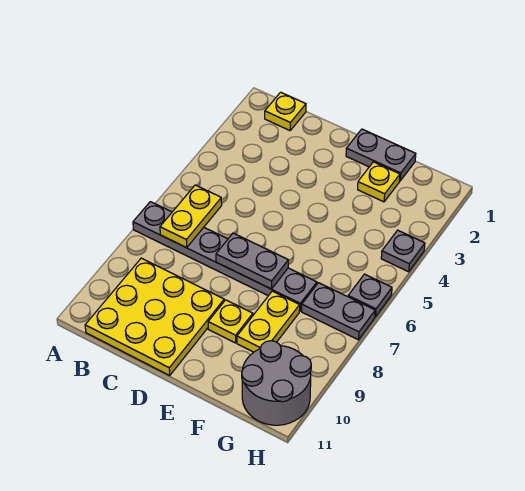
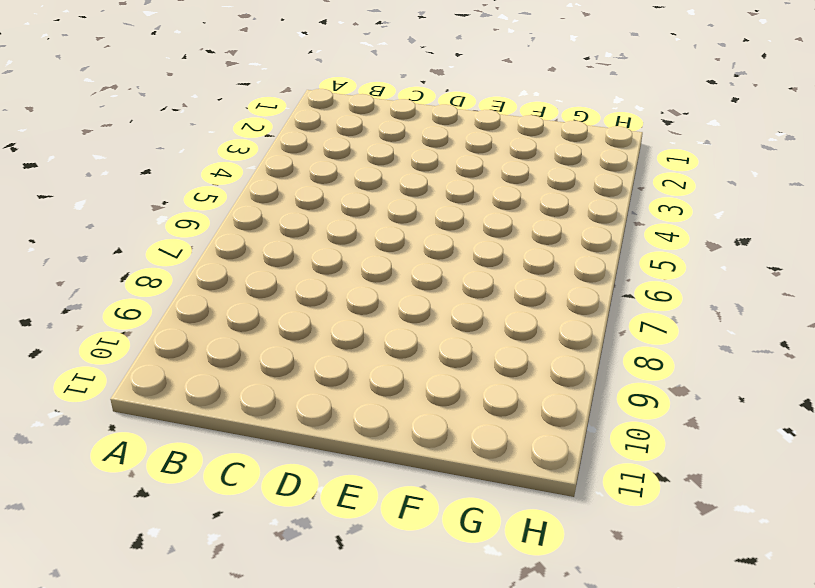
none -> grey 1x6 plate [133,202,317,311]
none -> yellow 1x1 plate [265,92,306,130]
none -> yellow 3x3 plate [85,258,224,375]

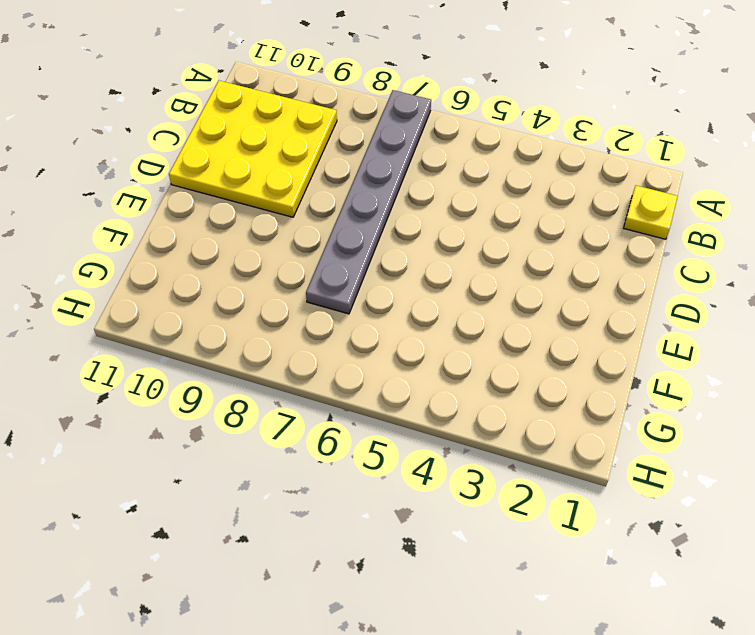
none -> grey 1x2 plate [346,129,416,181]
none -> yellow 1x1 plate [208,300,253,343]
none -> yellow 1x1 plate [358,162,400,202]

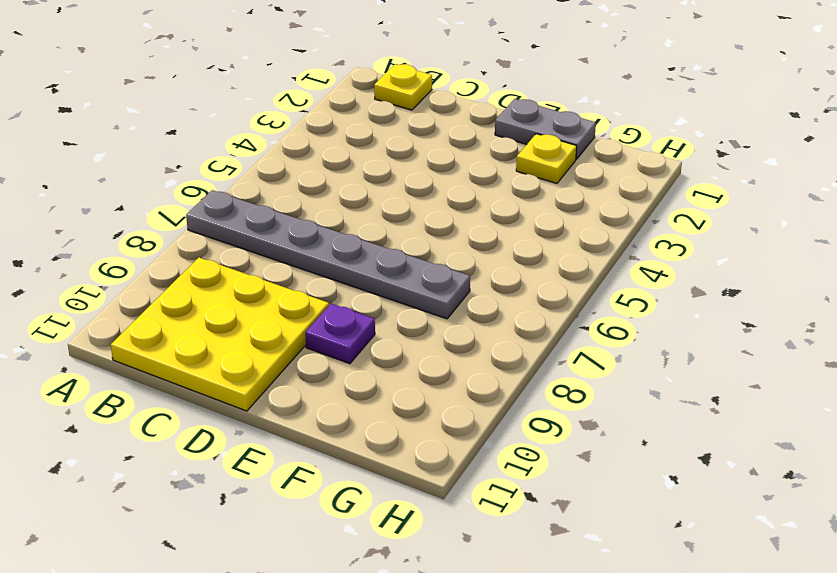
purple 1x1 plate [305,304,375,364] -> yellow 1x1 plate [208,300,253,343]
none -> yellow 1x2 plate [237,291,300,352]
none -> grey 1x2 plate [302,283,375,340]
none -> grey 2x2 round brick [242,341,311,425]

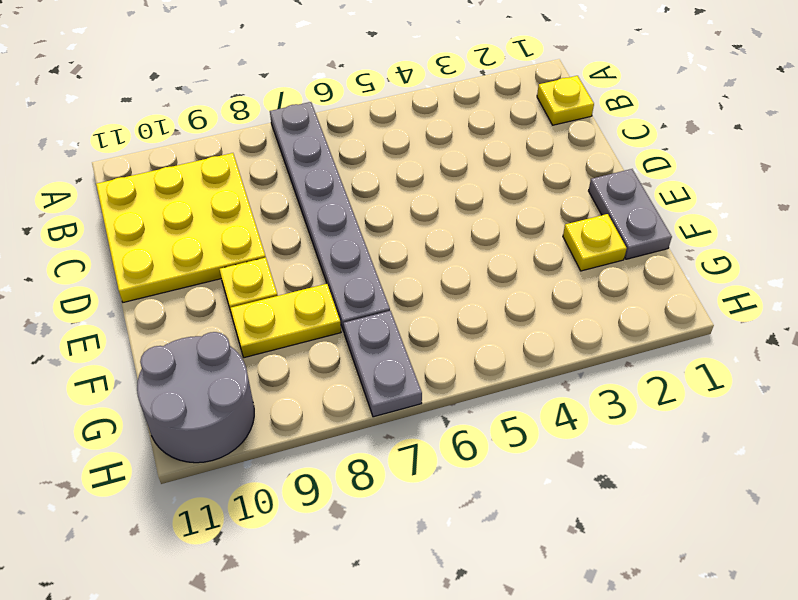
none -> grey 1x1 plate [381,230,425,272]
none -> grey 1x1 plate [348,274,392,317]
none -> yellow 1x2 plate [160,185,222,248]

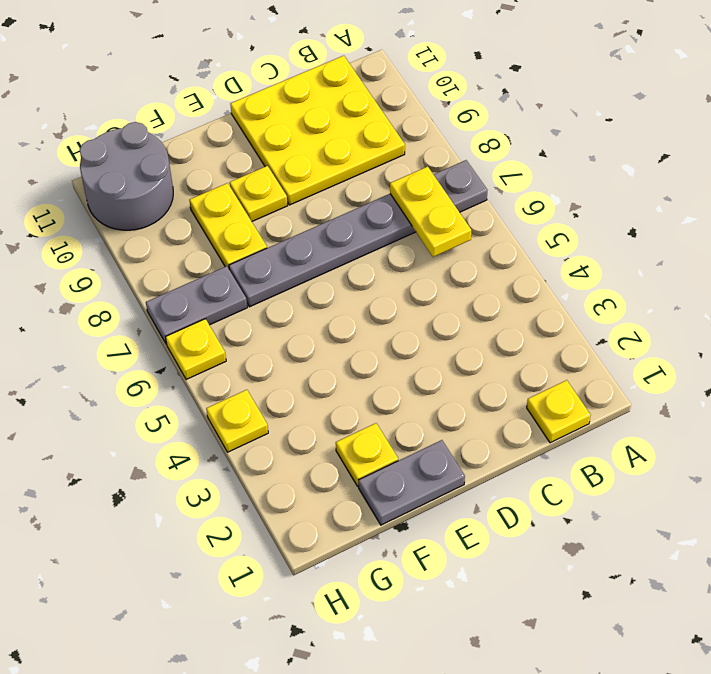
yellow 1x1 plate [206,390,268,452] -> grey 1x1 plate [381,230,425,272]
yellow 1x1 plate [166,319,226,380] -> grey 1x1 plate [348,274,392,317]
none -> grey 1x2 plate [216,233,288,289]

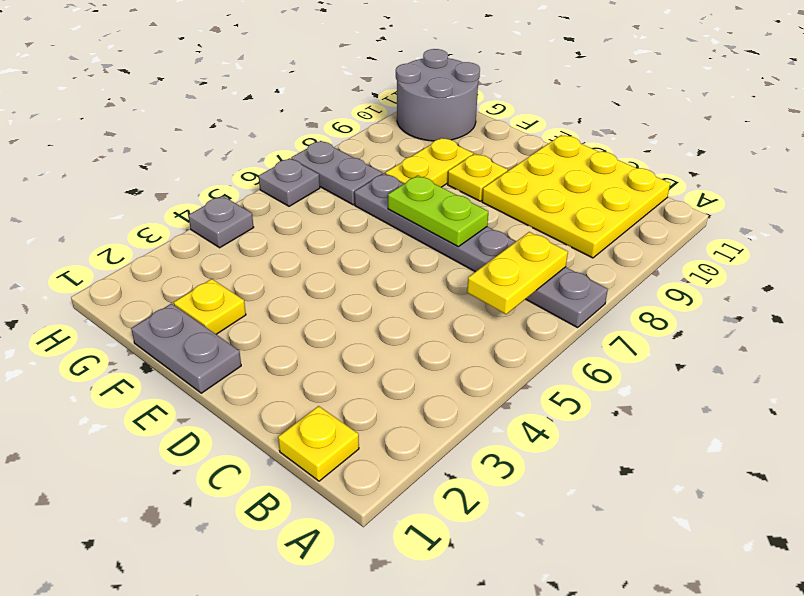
lime 1x2 plate [388,175,488,247] -> grey 1x2 plate [216,233,288,289]

